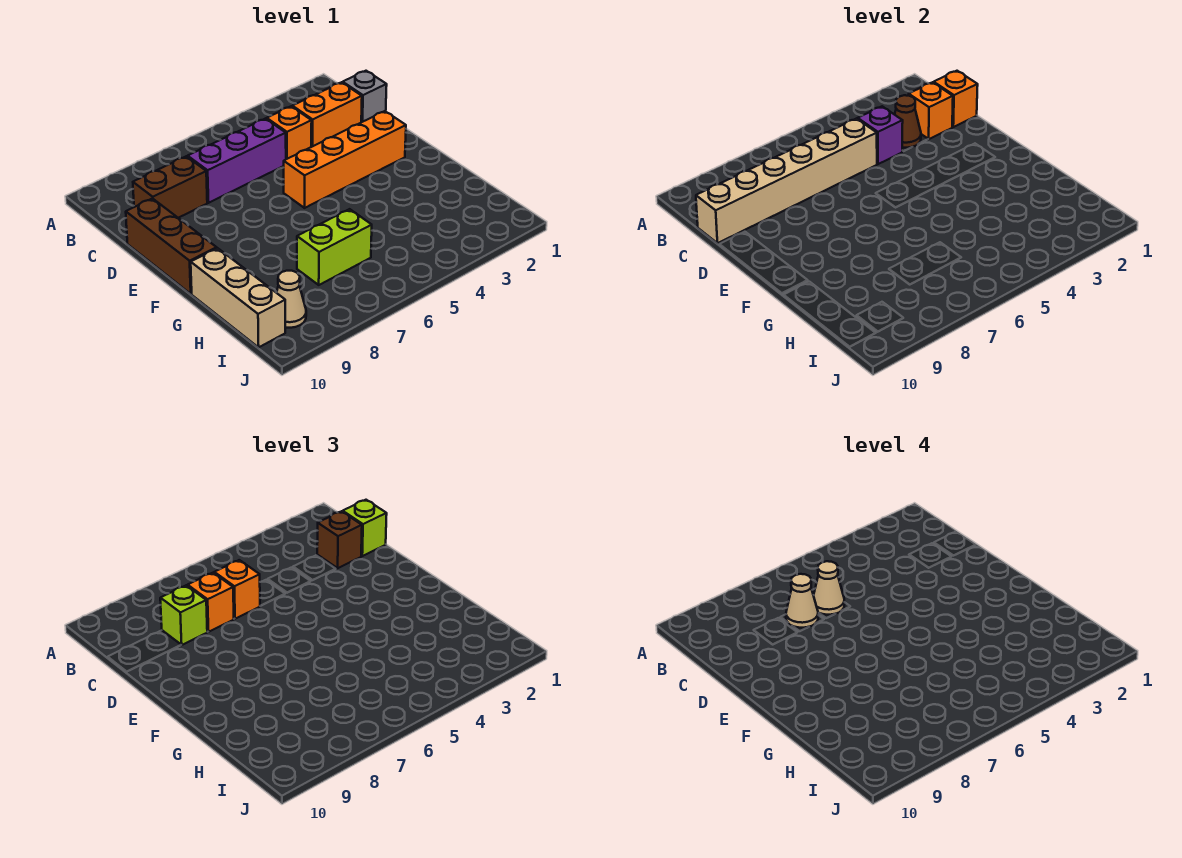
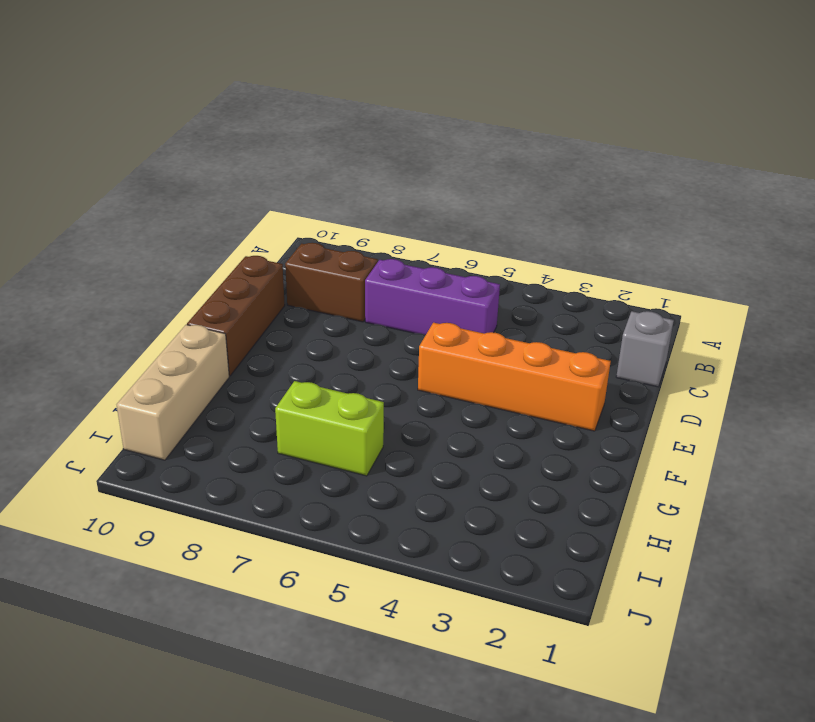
none -> orange 1x2 brick [292,82,362,147]
none -> orange 1x1 brick [267,106,312,159]
none -> tan 1x1 cone [276,271,306,328]

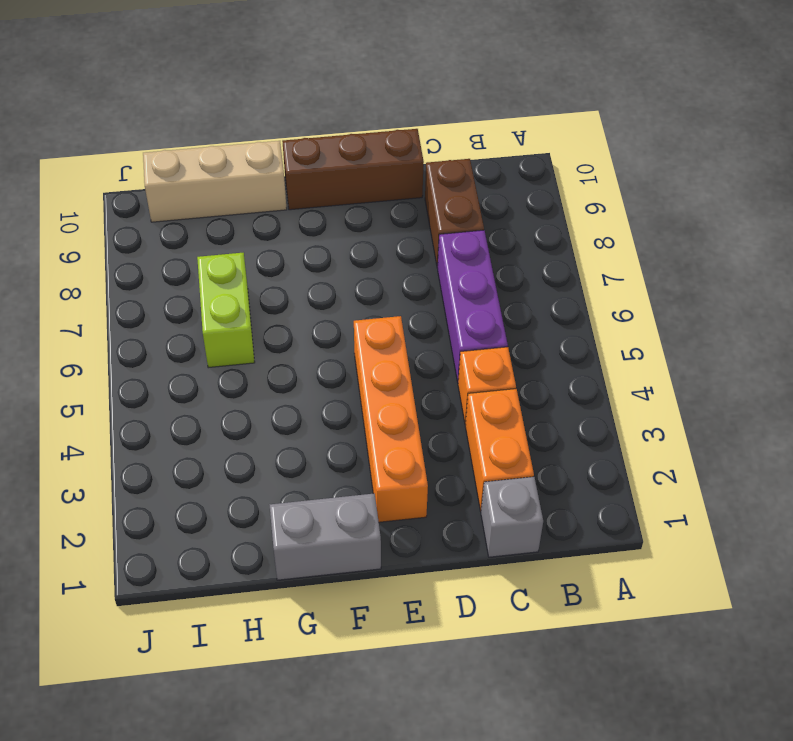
grey 1x2 brick [270,494,381,580] -> none
none -> tan 1x1 cone [276,271,306,328]
none -> orange 1x1 brick [934,71,978,127]
none -> orange 1x1 brick [909,82,953,139]

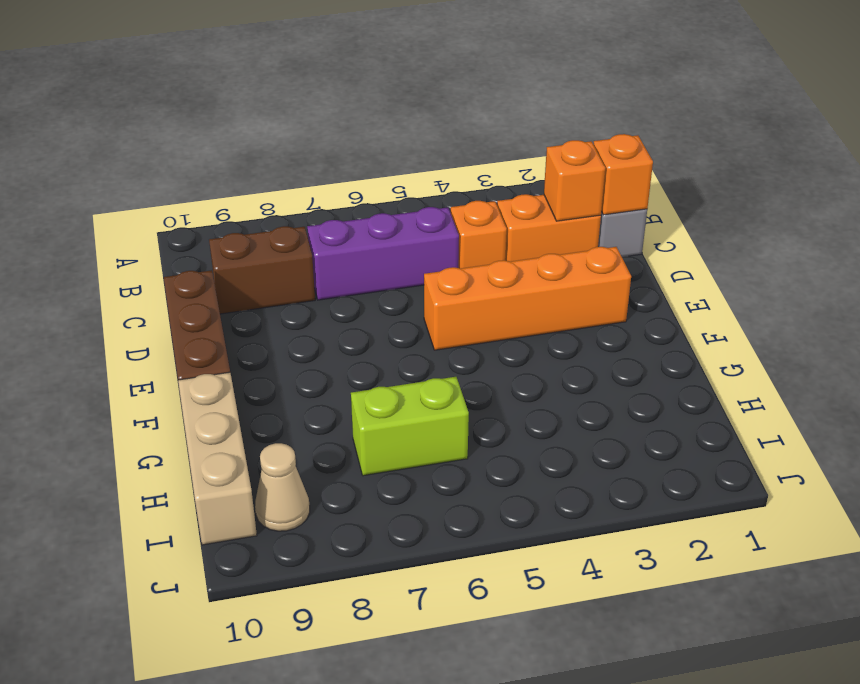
none -> brown 1x1 cone [895,95,921,148]
none -> purple 1x1 brick [858,106,903,164]
none -> tan 1x6 brick [696,119,877,243]

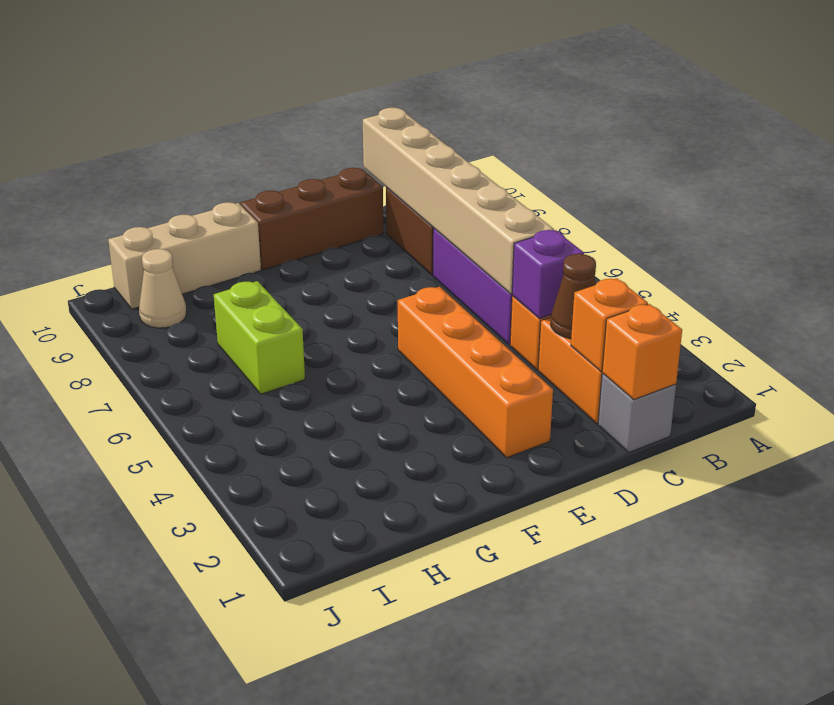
none -> lime 1x1 brick [343,500,387,556]
none -> brown 1x1 brick [317,511,362,568]
none -> orange 1x1 brick [214,560,260,619]

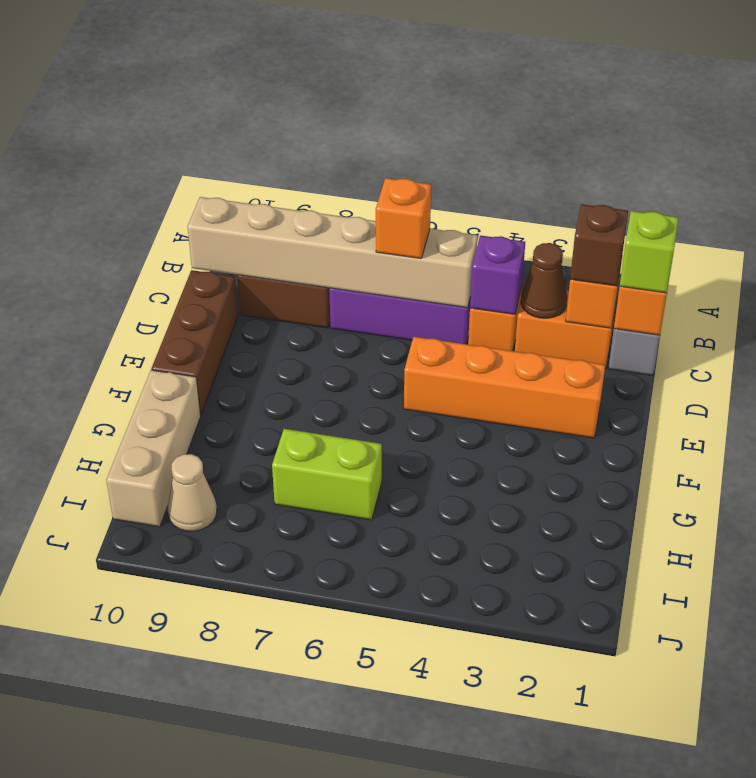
none -> orange 1x1 brick [188,573,234,632]
none -> lime 1x1 brick [160,585,207,645]
none -> tan 1x1 cone [814,561,845,615]

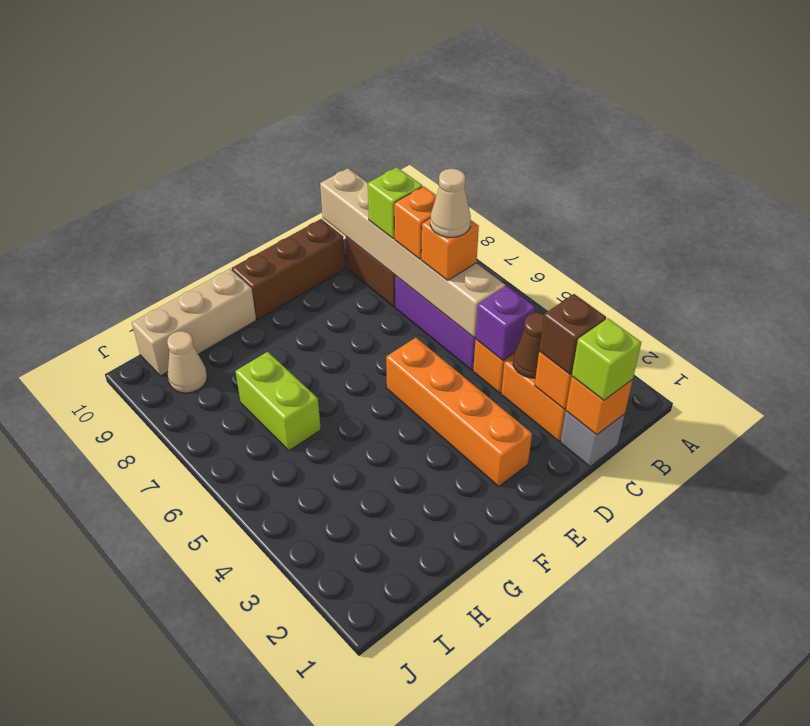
none -> tan 1x1 cone [786,574,818,628]

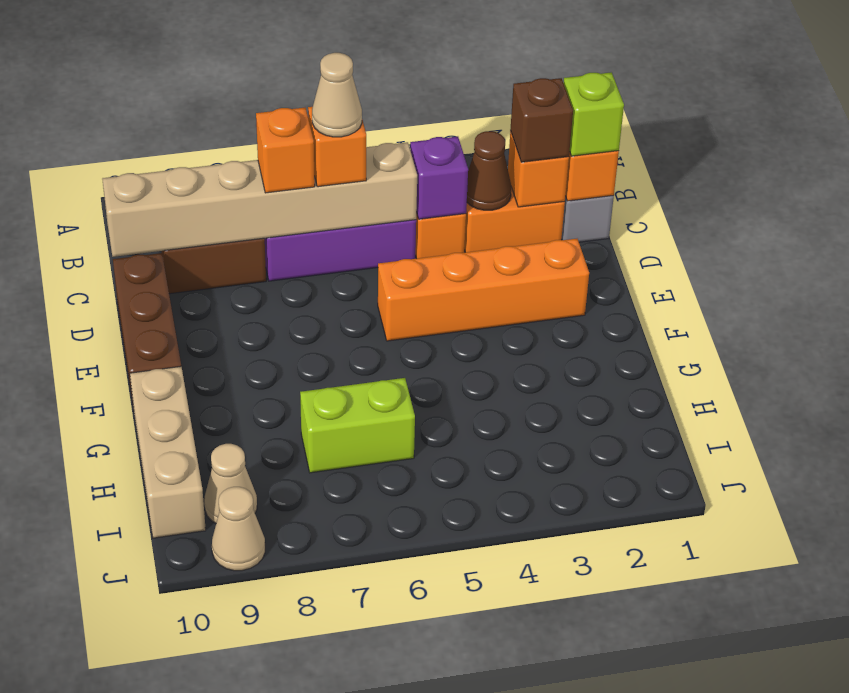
tan 1x1 cone [212,487,265,571] -> tan 1x1 cone moved to [786,574,818,628]
none -> lime 1x1 brick [160,585,207,645]

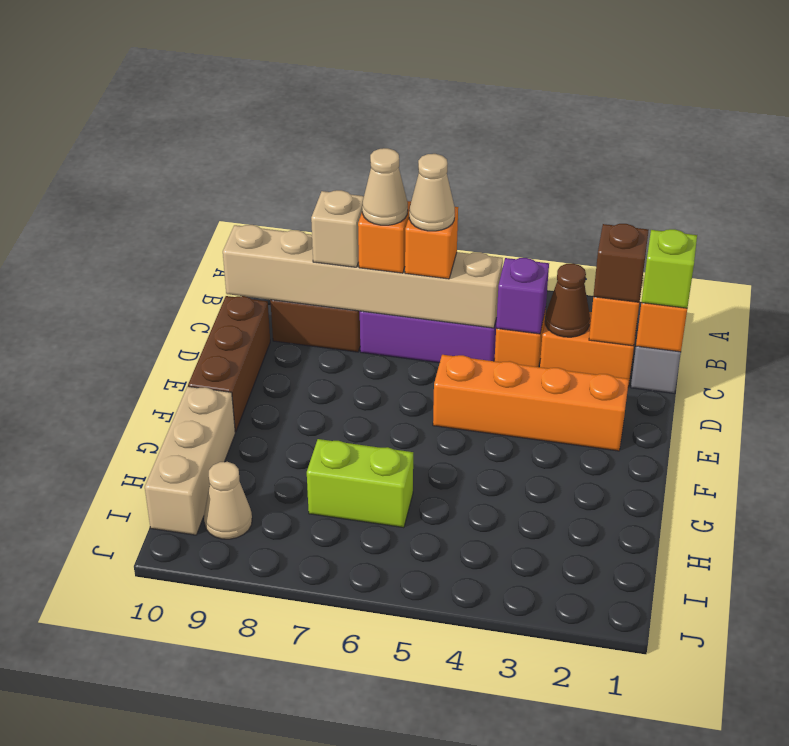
tan 1x1 brick [311,190,364,267] -> lime 1x1 brick [160,585,207,645]

